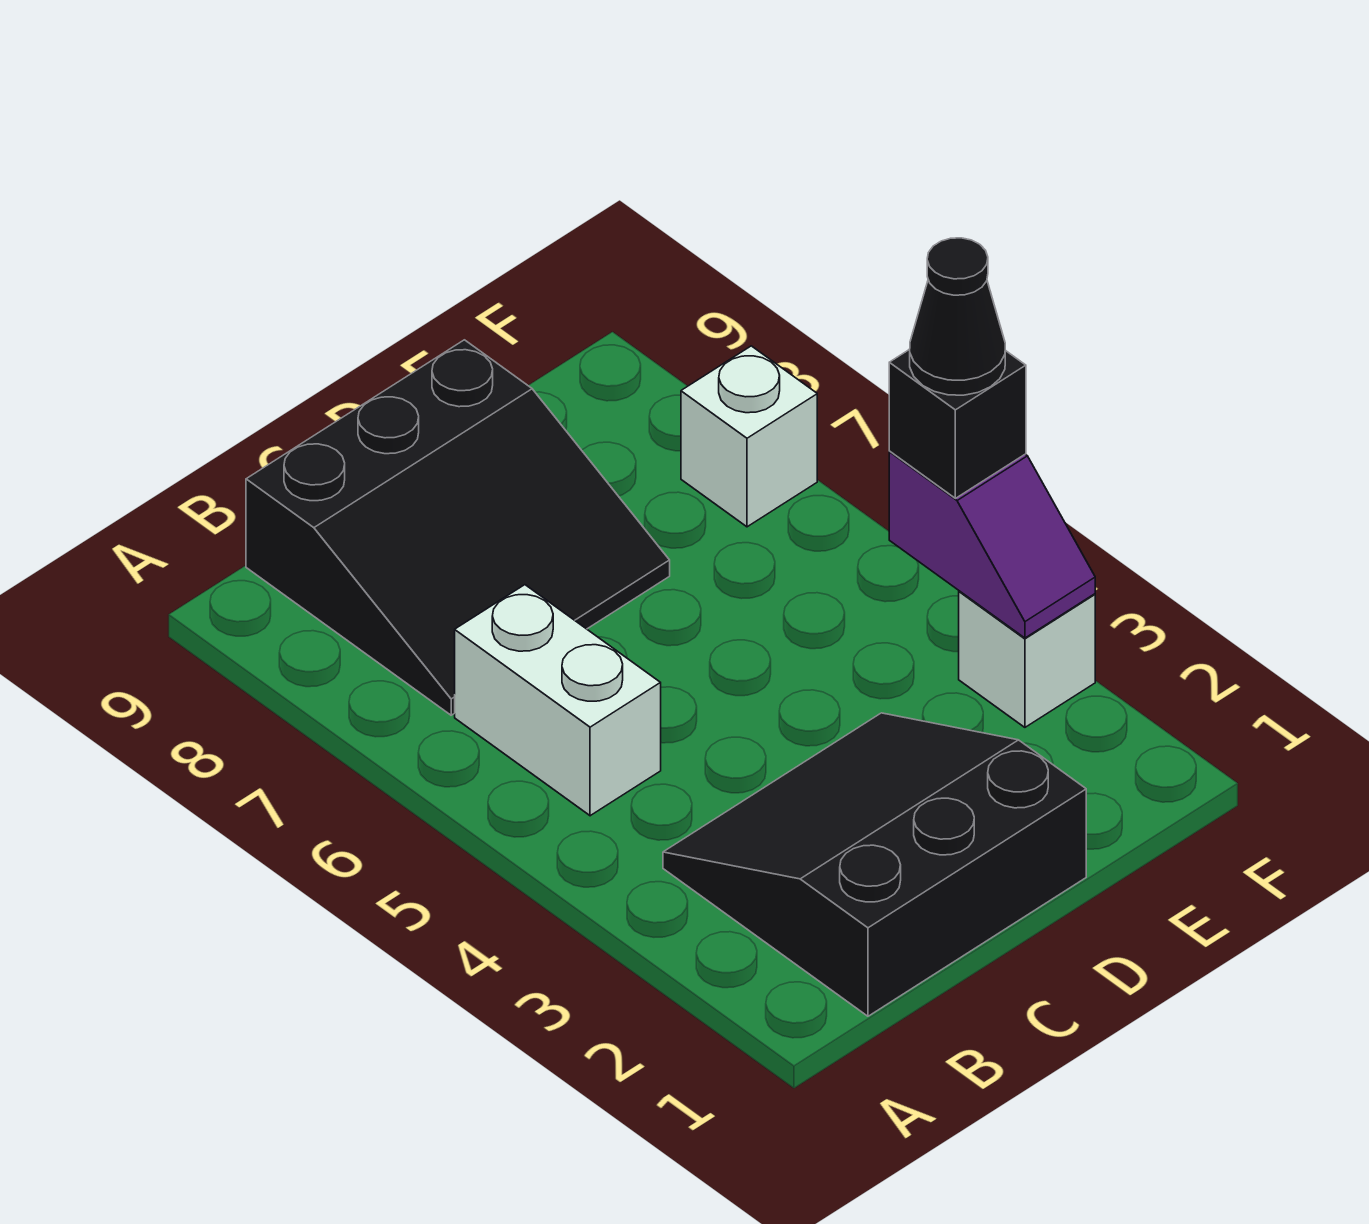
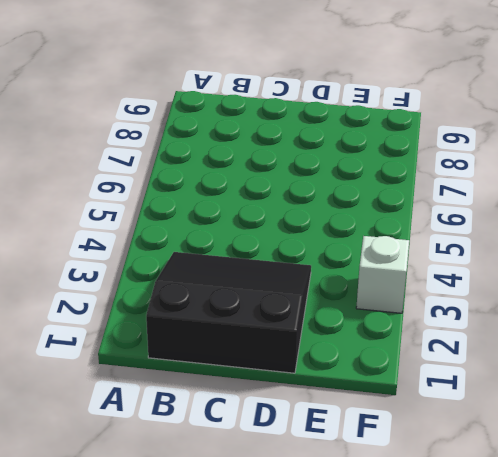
none -> white 1x2 brick [455,585,661,816]
none -> black 3x3 slope [246,340,670,715]

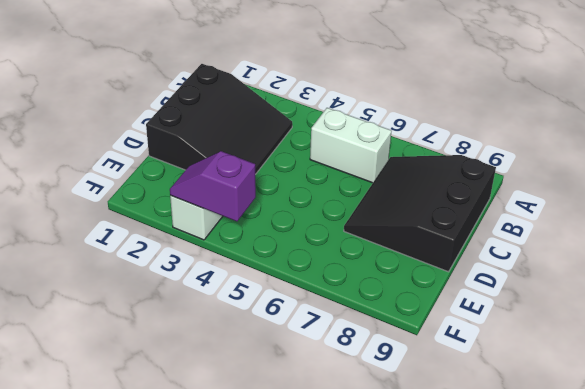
none -> white 1x1 brick [681,346,817,527]
none -> black 1x1 brick [889,349,1026,498]

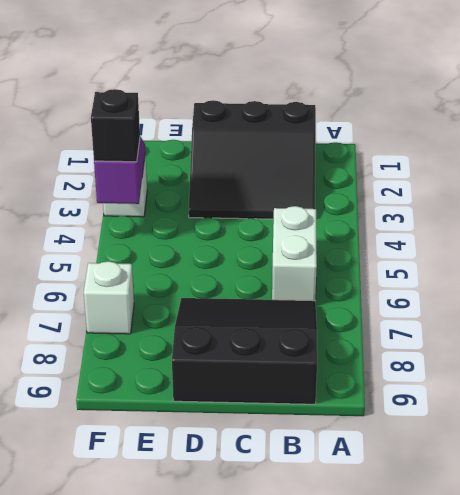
none -> black 1x1 cone [910,238,1005,395]

